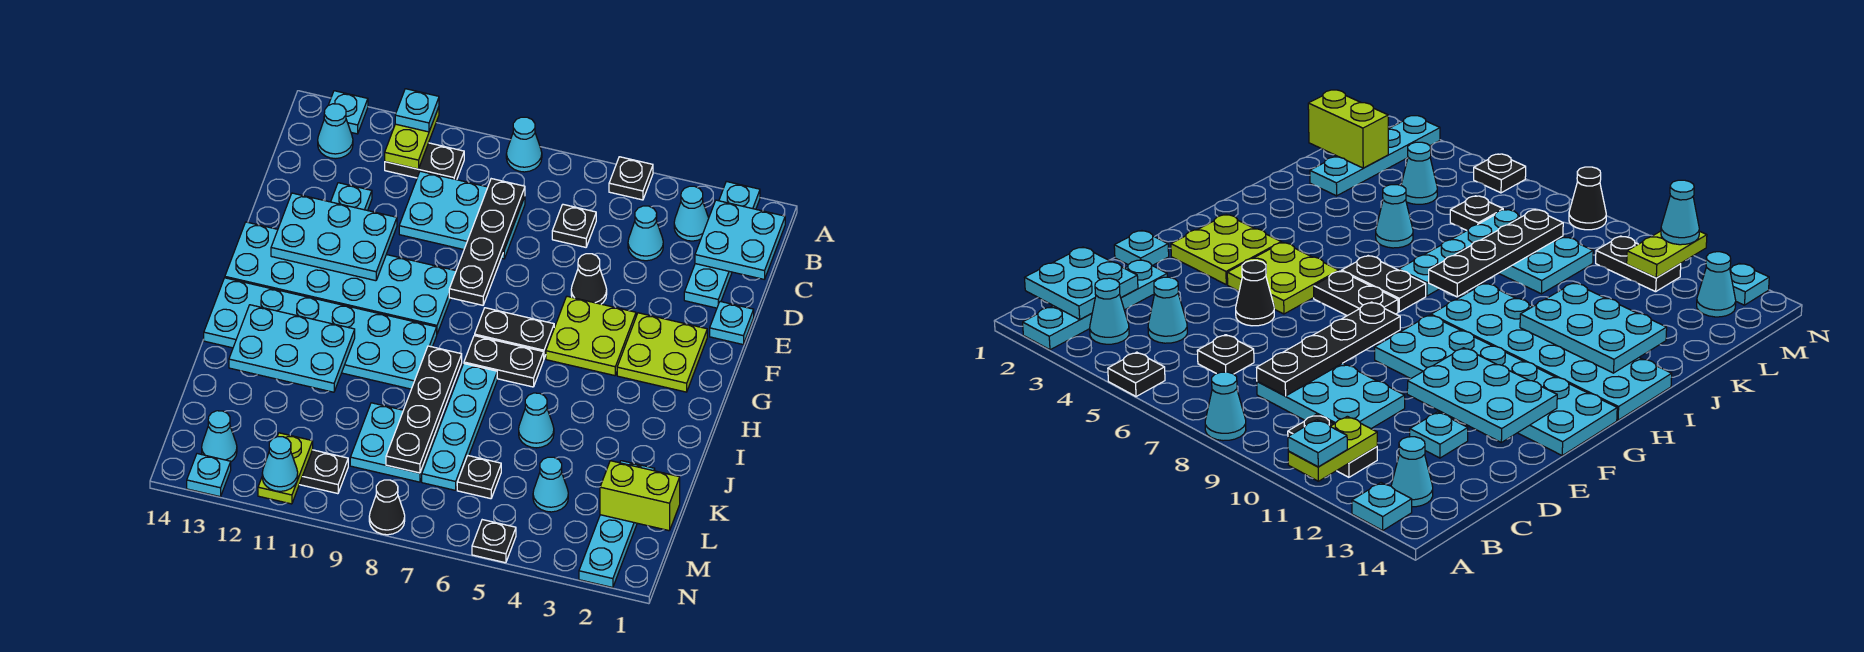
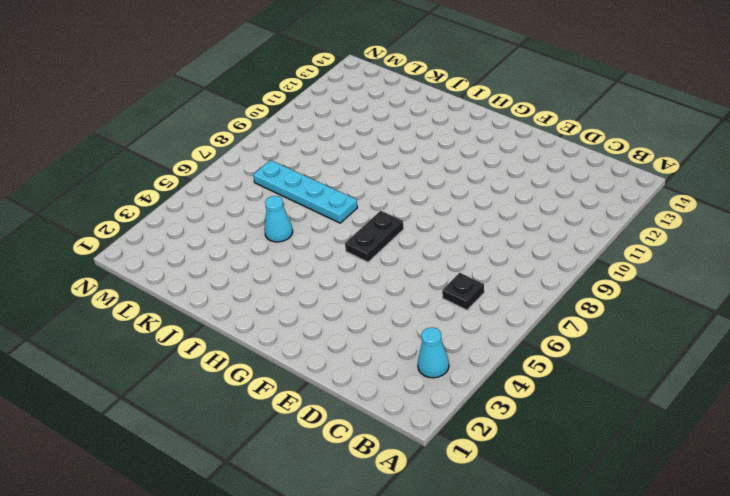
none -> cyan 1x4 plate [684,181,760,308]
none -> black 1x1 plate [609,157,653,200]
none -> cyan 1x1 cone [506,117,542,172]
none -> cyan 1x1 plate [329,91,368,134]

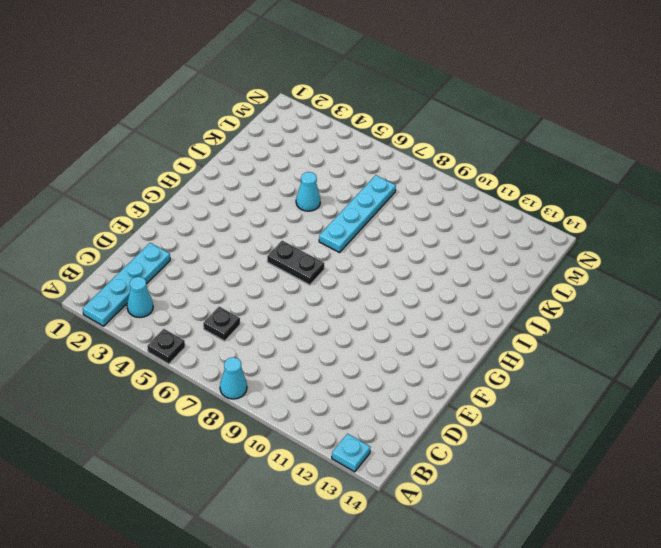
none -> black 1x2 plate [385,143,464,180]
none -> cyan 1x1 cone [318,104,353,159]
none -> cyan 1x1 cone [628,206,663,261]
none -> cyan 2x3 plate [399,171,525,259]

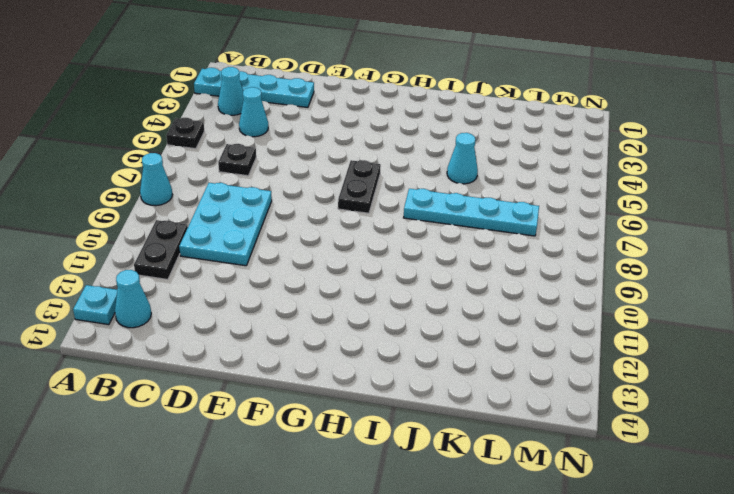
none -> cyan 1x1 plate [331,183,372,210]
none -> cyan 1x1 plate [710,302,754,344]
none -> black 1x1 cone [571,254,607,304]
none -> lime 2x2 plate [617,313,707,392]

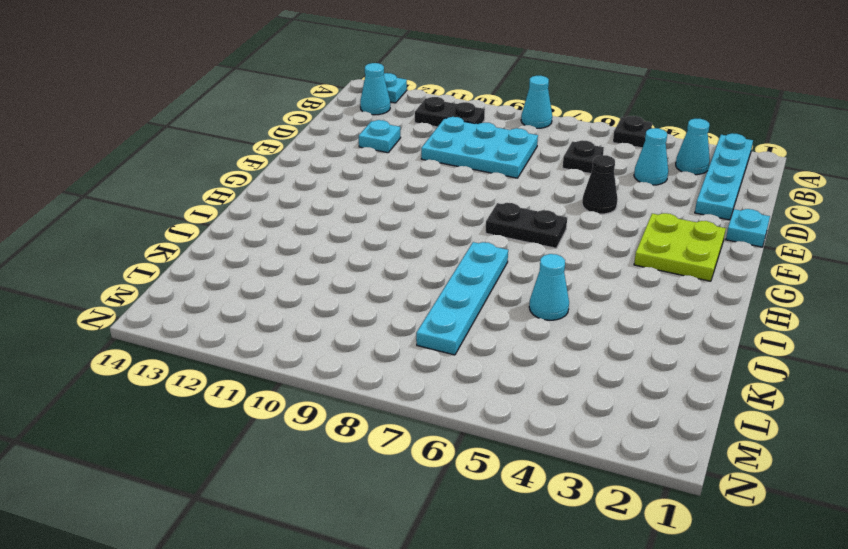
none -> lime 2x2 plate [546,296,636,376]
none -> cyan 2x6 plate [225,222,456,334]
none -> black 1x2 plate [464,336,544,387]
none -> cyan 2x6 plate [204,278,437,389]

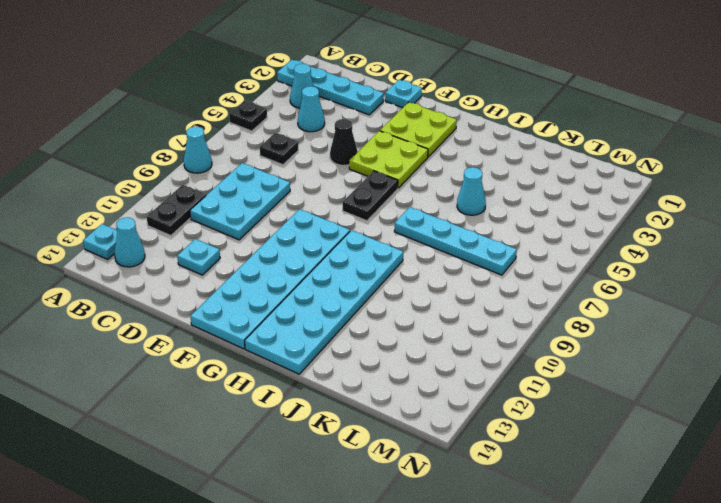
none -> black 1x2 plate [464,336,544,387]
none -> cyan 1x4 plate [579,461,655,588]
none -> cyan 2x2 plate [350,403,441,482]
none -> cyan 1x1 cone [533,457,568,512]

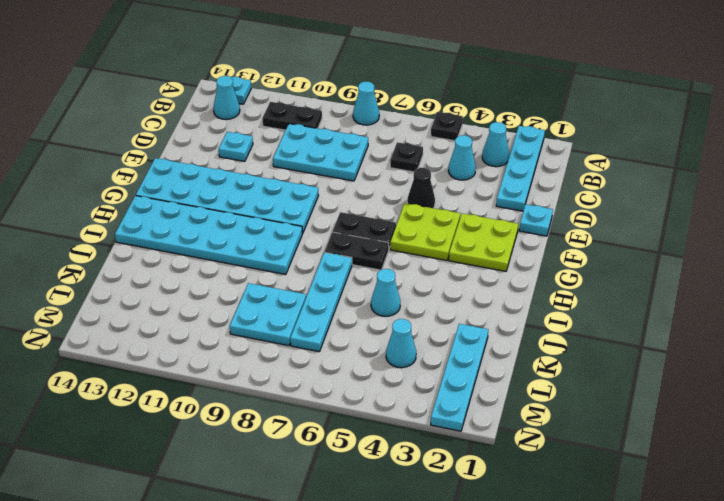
none -> black 1x1 plate [457,456,501,499]
none -> black 1x2 plate [300,450,348,494]
none -> cyan 1x1 cone [202,411,237,461]
none -> black 1x1 plate [472,520,516,563]

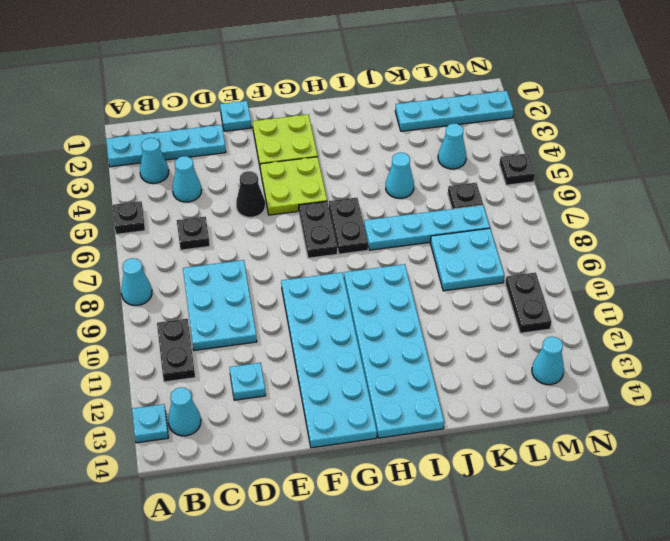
none -> black 1x1 cone [369,480,405,535]
none -> cyan 1x1 plate [187,454,231,497]
none -> lime 1x2 plate [385,107,439,169]
none -> cyan 2x2 plate [695,200,785,279]

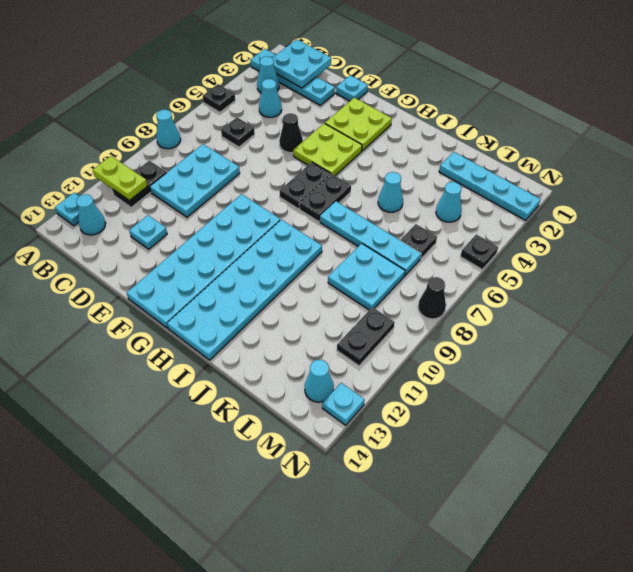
none -> black 1x4 plate [449,179,525,305]
none -> cyan 2x3 plate [271,193,397,281]
none -> black 1x4 plate [386,346,462,473]
none -> cyan 2x3 plate [229,305,355,392]

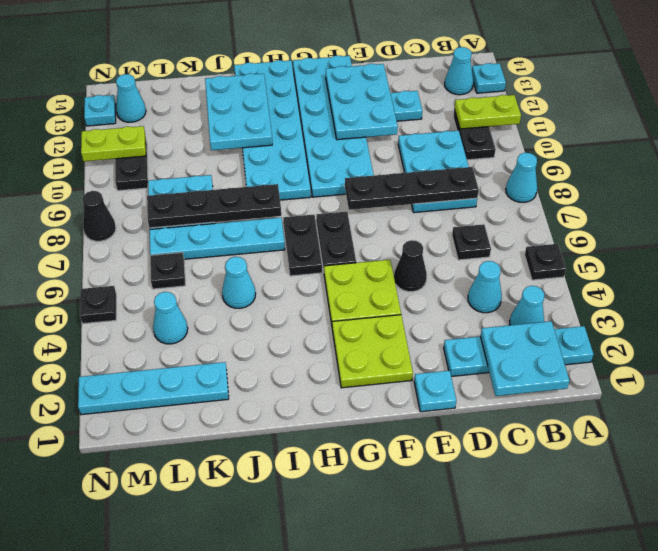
none -> lime 1x2 brick [600,461,680,531]
none -> cyan 1x1 plate [395,89,439,132]
none -> cyan 1x1 cone [262,437,298,491]

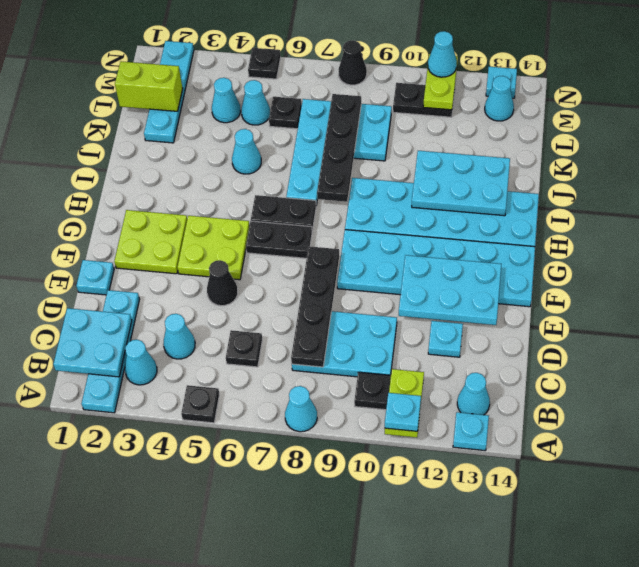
cyan 1x1 cone [241,80,270,125] -> none

